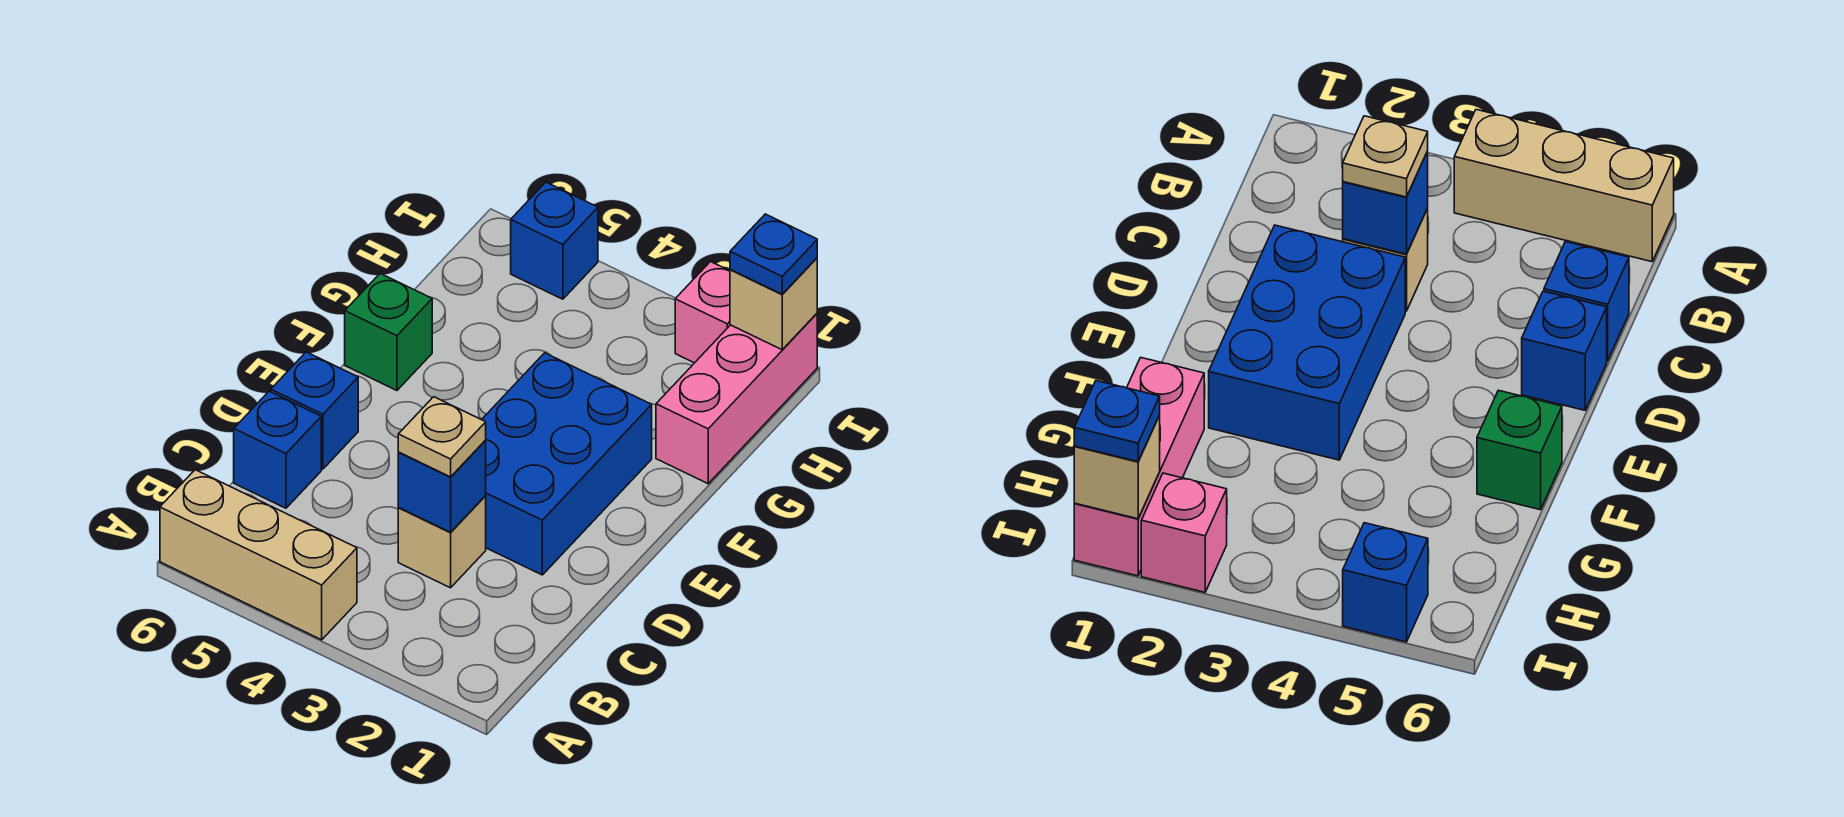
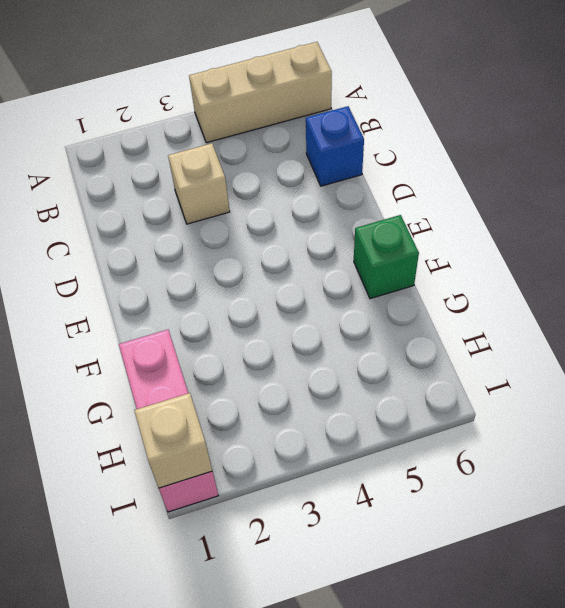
none -> blue 2x3 brick [482,353,652,575]
none -> blue 1x1 brick [271,352,358,469]
none -> pink 1x1 brick [675,262,730,363]

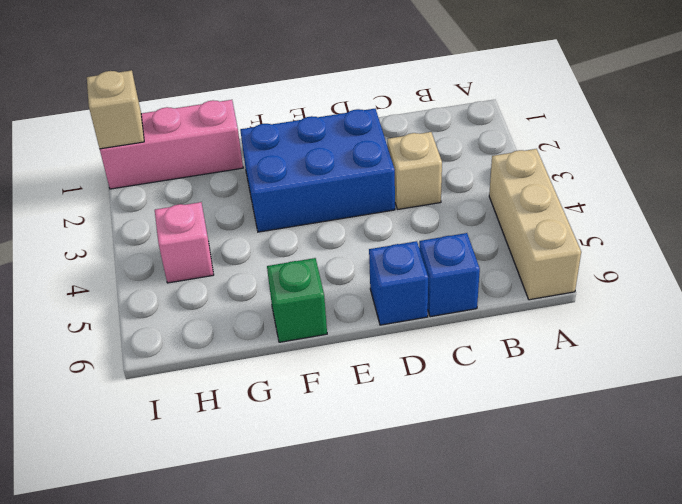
pink 1x1 brick [155,202,214,283] -> pink 1x1 brick moved to [675,262,730,363]
none -> blue 1x1 brick [511,182,598,299]
none -> blue 1x1 brick [398,440,486,532]
none -> tan 1x1 plate [398,397,486,477]

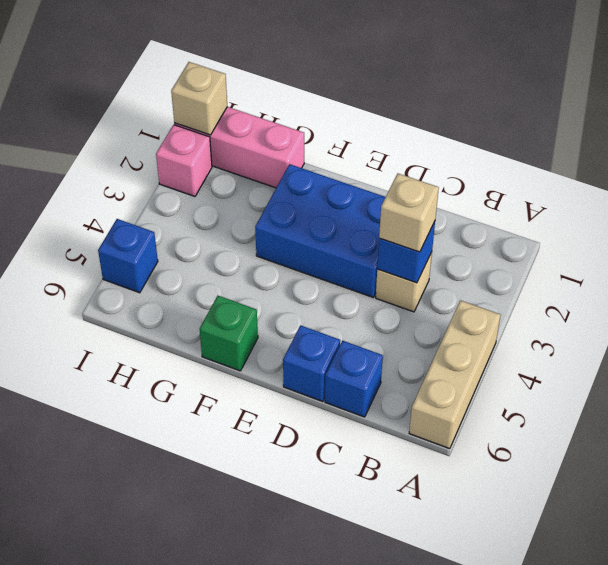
tan 1x1 brick [379,174,439,252] -> tan 1x1 plate [398,397,486,477]
none -> blue 1x1 plate [730,214,817,294]

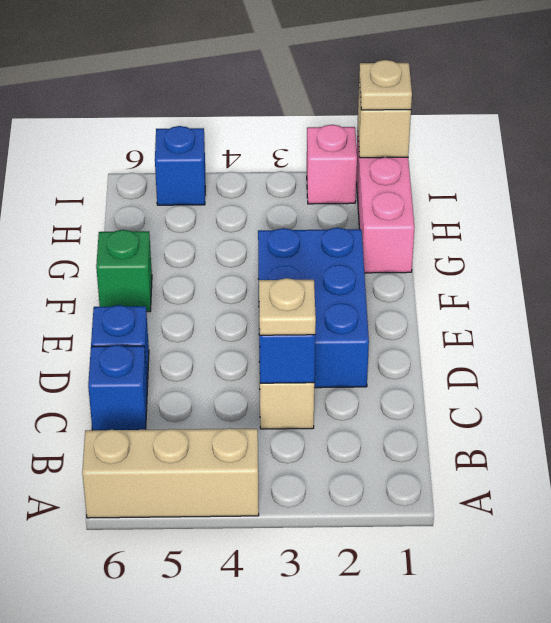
tan 1x1 plate [359,60,412,110] -> blue 1x1 plate [730,214,817,294]

